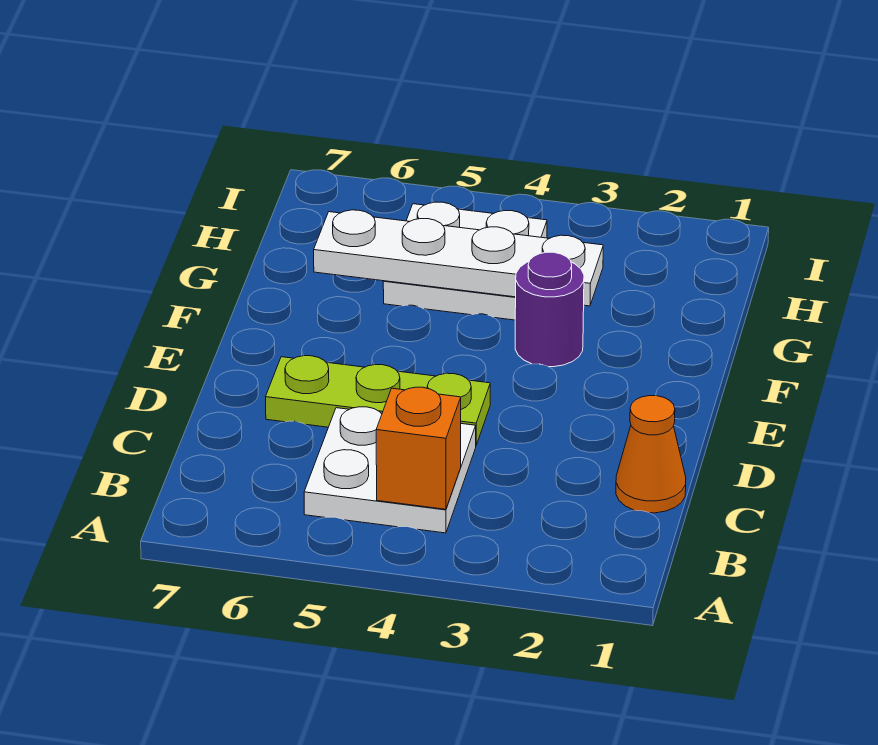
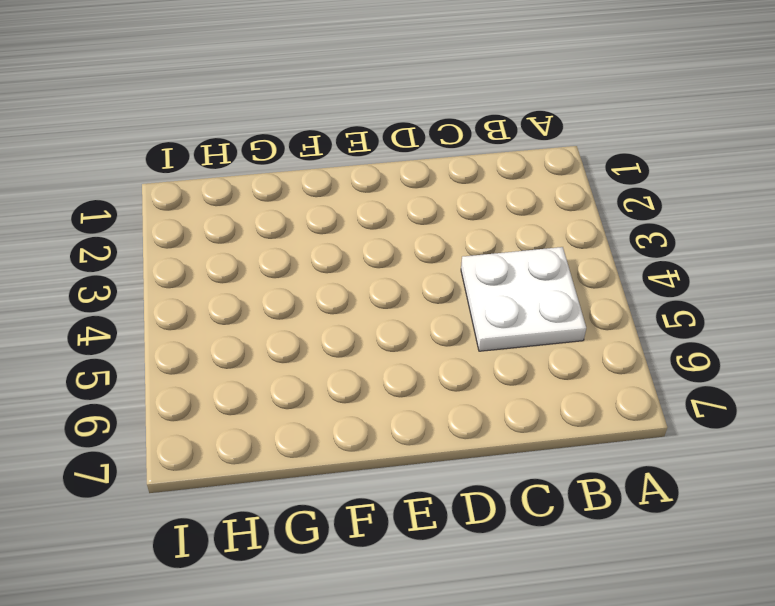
none -> orange 1x1 cone [616,396,686,513]
none -> lime 1x3 plate [266,356,490,445]

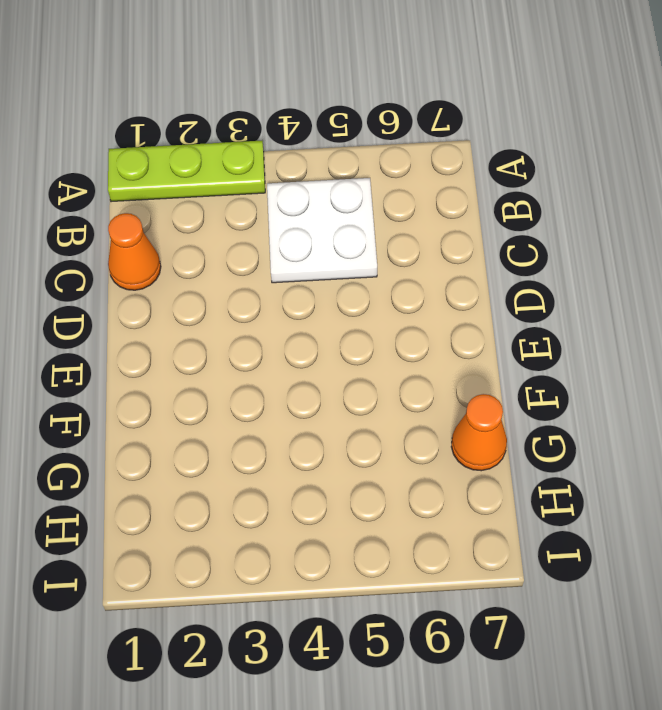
lime 1x3 plate [108,141,265,202] -> lime 1x3 plate moved to [266,356,490,445]
orange 1x1 cone [451,394,507,471] -> none
none -> purple 1x1 round brick [515,252,584,367]
none -> white 2x2 plate [383,202,547,320]

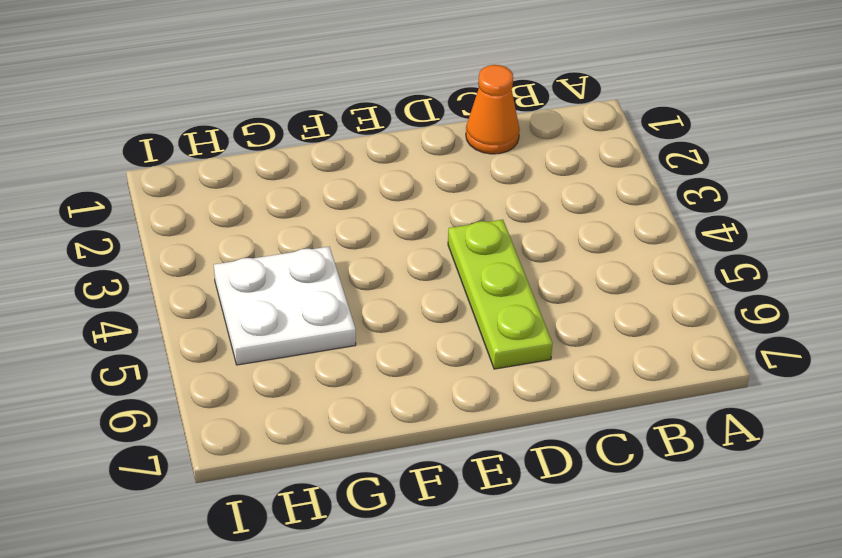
none -> white 2x2 plate [304,407,476,533]
none -> purple 1x1 round brick [515,252,584,367]

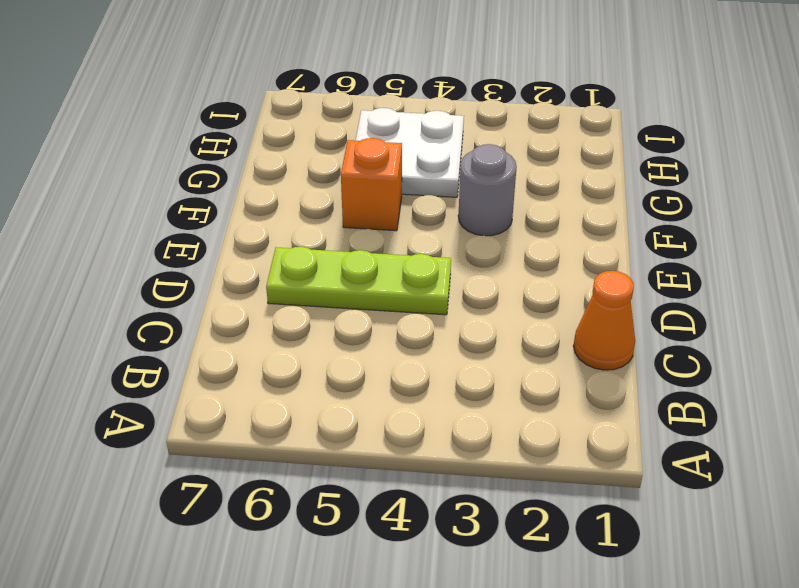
grey 1x1 round brick [458,144,517,236] -> purple 1x1 round brick [515,252,584,367]
orange 1x1 brick [341,138,402,231] -> orange 1x1 brick moved to [376,387,461,509]
none -> white 2x2 plate [304,407,476,533]
none -> white 1x4 plate [314,210,603,306]

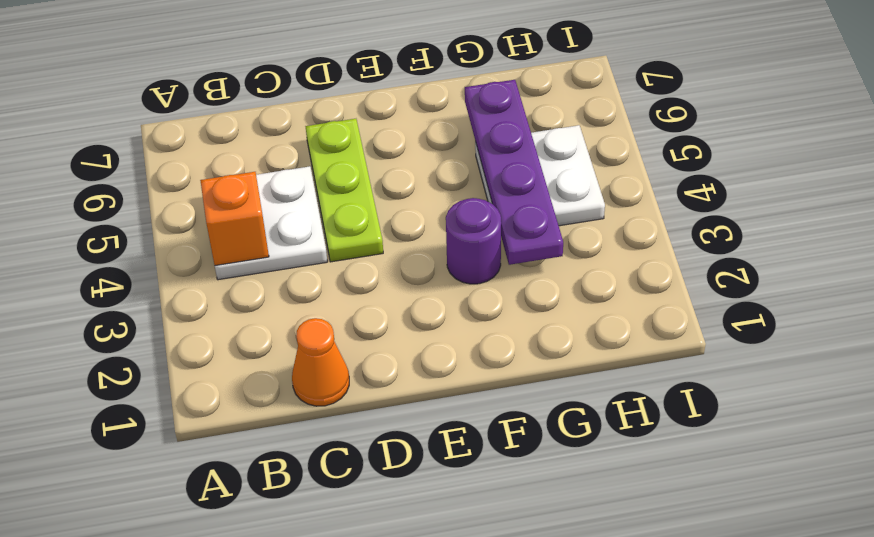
purple 1x4 plate [465,80,563,265] -> white 1x4 plate [314,210,603,306]

